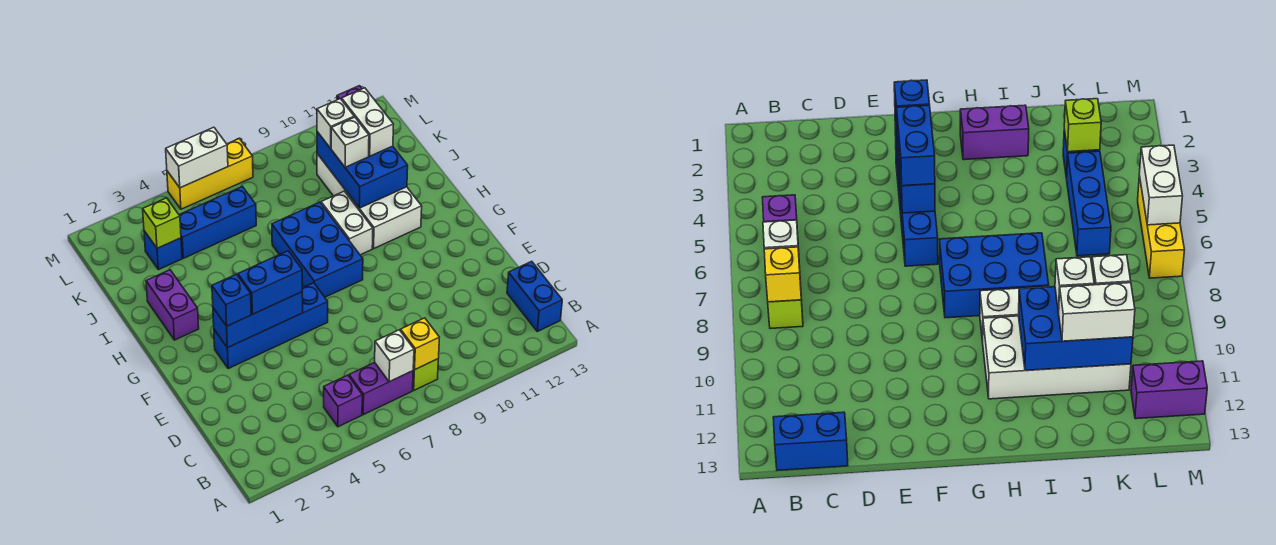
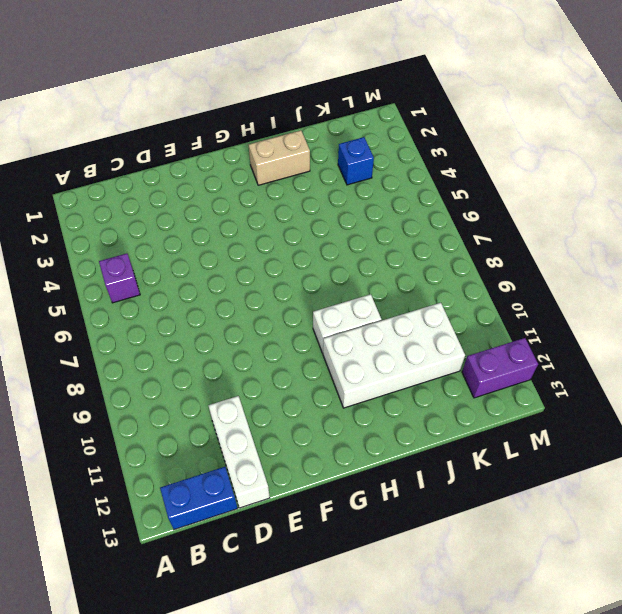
white 1x3 brick [208,396,270,508] -> none
tan 1x2 brick [249,130,310,185] -> purple 1x2 brick [146,270,199,340]
none -> purple 1x2 brick [349,363,413,415]
none -> lime 1x1 brick [413,359,438,390]
none -> blue 1x4 brick [214,283,328,369]

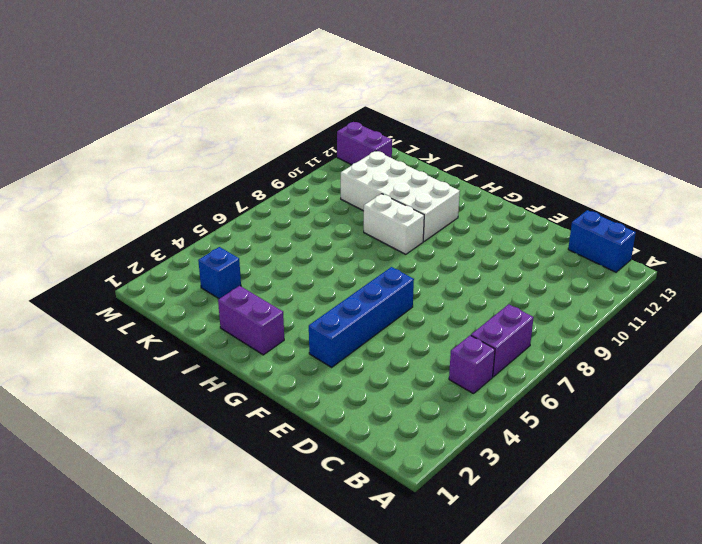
none -> lime 1x1 brick [413,359,438,390]
none -> blue 2x3 brick [272,202,363,297]
none -> blue 1x3 brick [179,187,256,258]

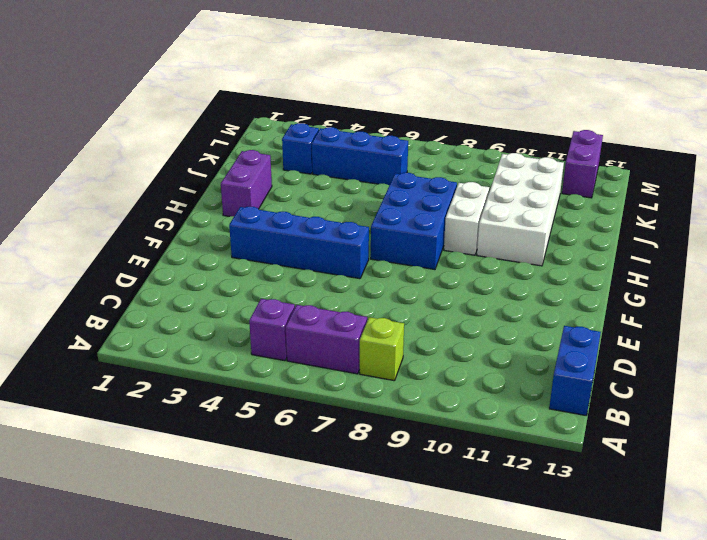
none -> yellow 1x3 brick [167,139,253,209]
none -> white 1x1 brick [375,330,414,382]
none -> yellow 1x1 brick [401,318,440,370]

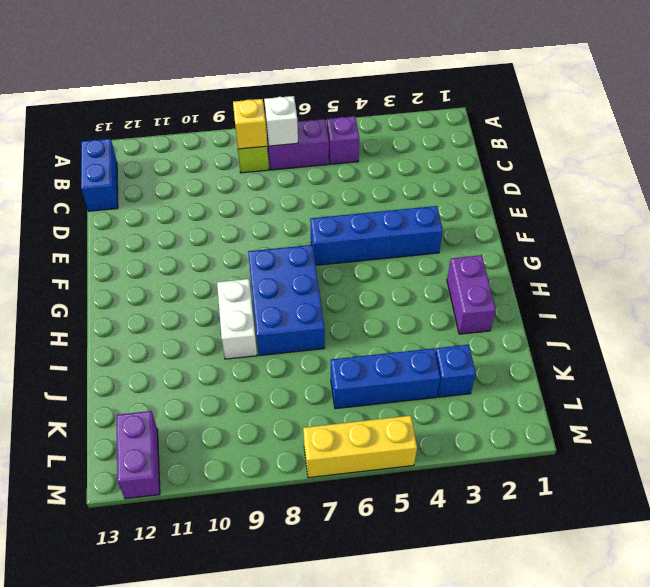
none -> white 2x4 brick [317,154,422,248]
none -> blue 1x3 brick [213,292,303,348]
none -> blue 2x3 brick [317,132,408,208]

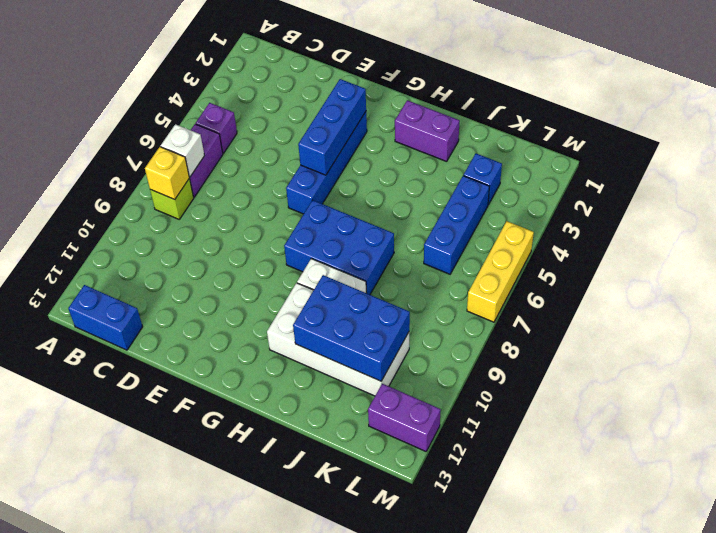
none -> lime 1x1 brick [143,198,181,248]
none -> white 1x2 brick [166,127,228,188]
none -> blue 1x1 brick [212,274,251,326]

